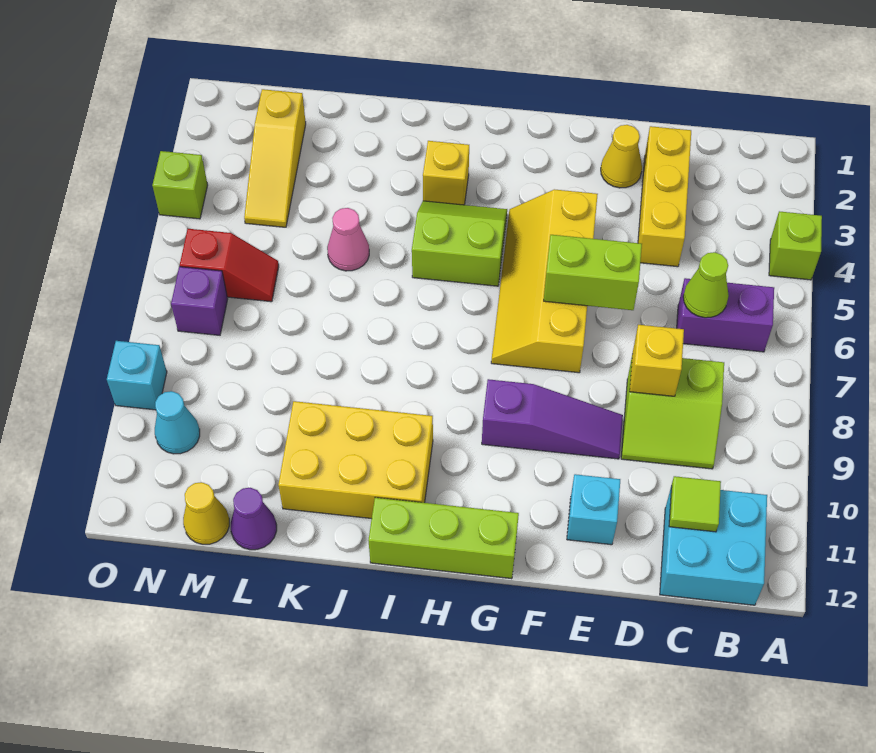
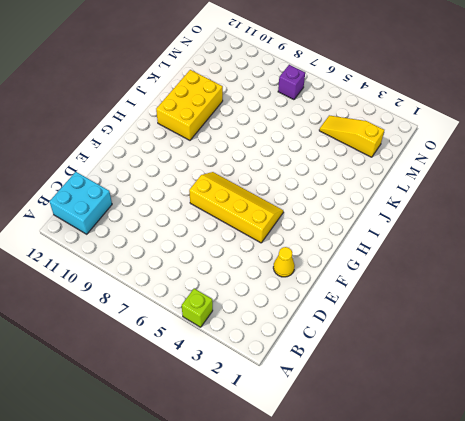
none -> purple 1x2 brick [677,278,774,352]
none -> lime 2x2 slope [621,358,724,469]
none -> yellow 1x3 brick [638,126,691,267]

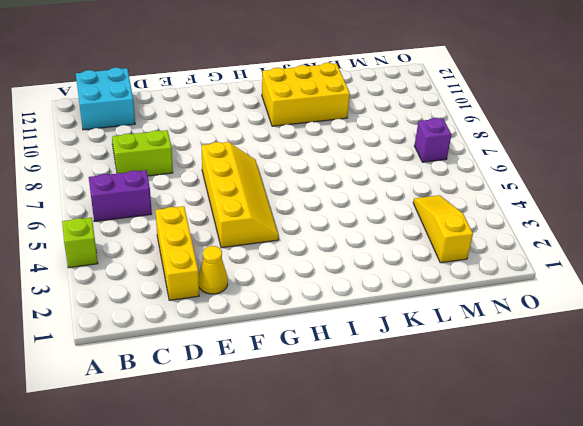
none -> purple 1x3 slope [482,379,623,459]
none -> cyan 1x1 brick [567,474,620,545]
none -> lime 1x3 brick [368,497,519,579]

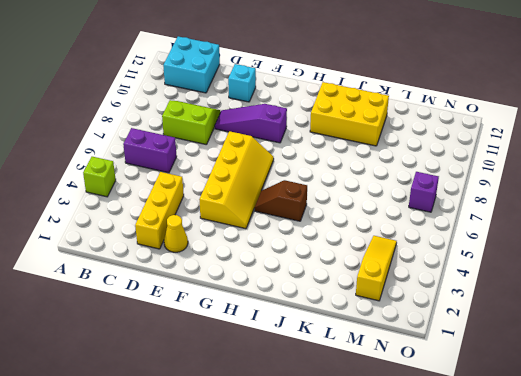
brown 1x2 slope [255,180,307,221] -> lime 2x2 slope [412,201,507,286]
none -> lime 1x3 brick [368,497,519,579]
none -> yellow 1x1 brick [423,141,469,205]
none -> pink 1x1 cone [327,208,369,271]

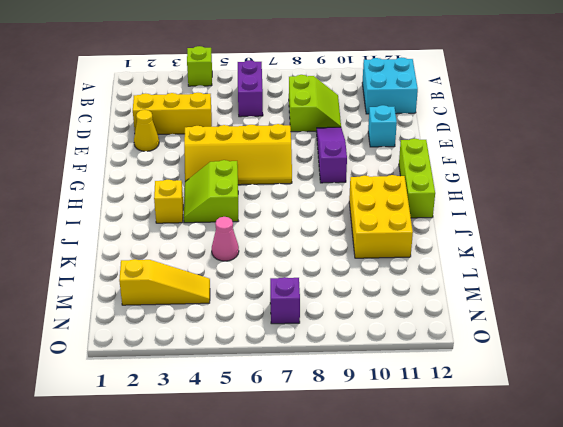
none -> purple 1x1 cone [231,488,277,550]
none -> red 1x2 slope [180,229,279,302]
none -> yellow 1x1 cone [183,482,229,544]

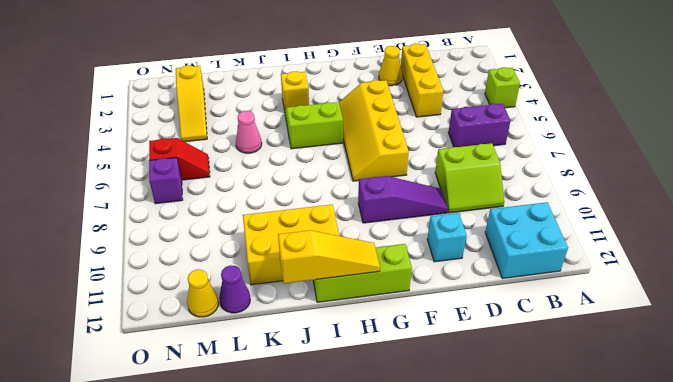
yellow 1x3 slope [278,230,380,283] -> none
none -> cyan 1x1 cone [155,391,200,454]
none -> lime 1x1 brick [152,151,208,219]
none -> cyan 1x1 brick [107,341,167,410]

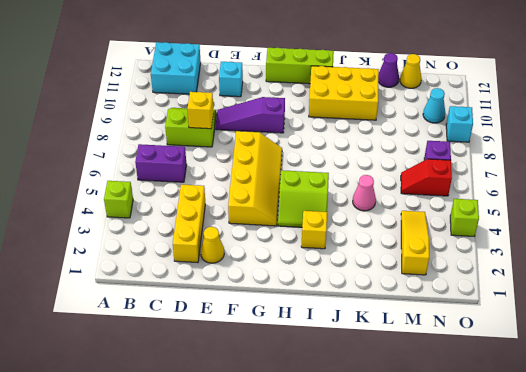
none -> lime 1x1 cone [683,252,729,318]
none -> lime 1x1 tile [669,476,721,532]
none -> lime 1x2 brick [544,235,642,310]

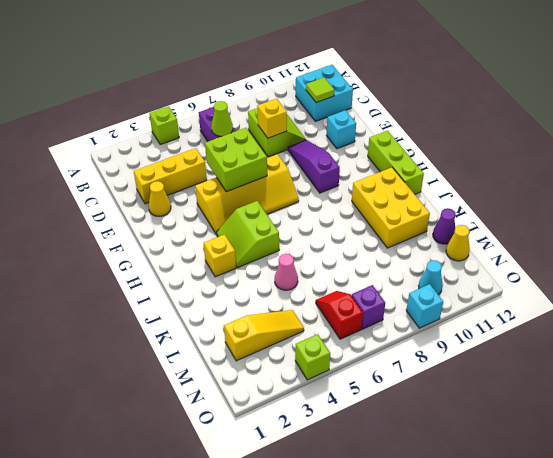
lime 2x2 brick [205,128,267,192] -> lime 1x2 brick [544,235,642,310]

